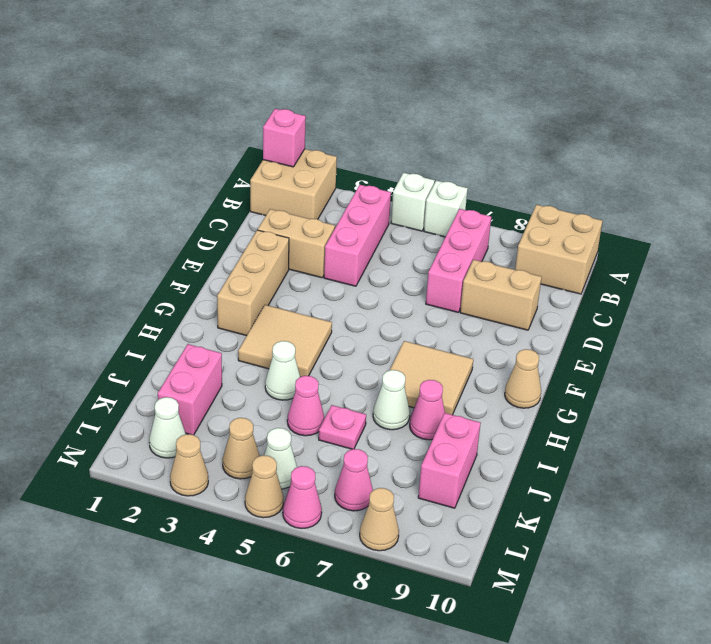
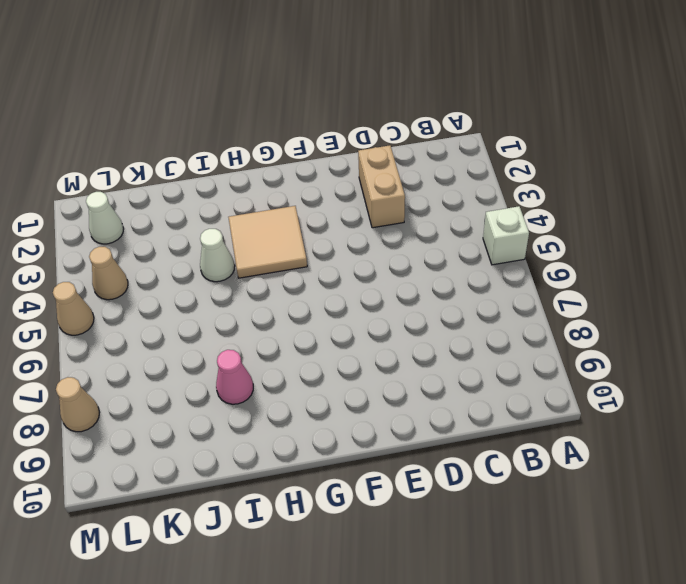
none -> tan 2x2 brick [250,149,337,219]
none -> white 1x1 brick [424,181,468,237]
none -> tan 2x2 brick [515,205,602,294]

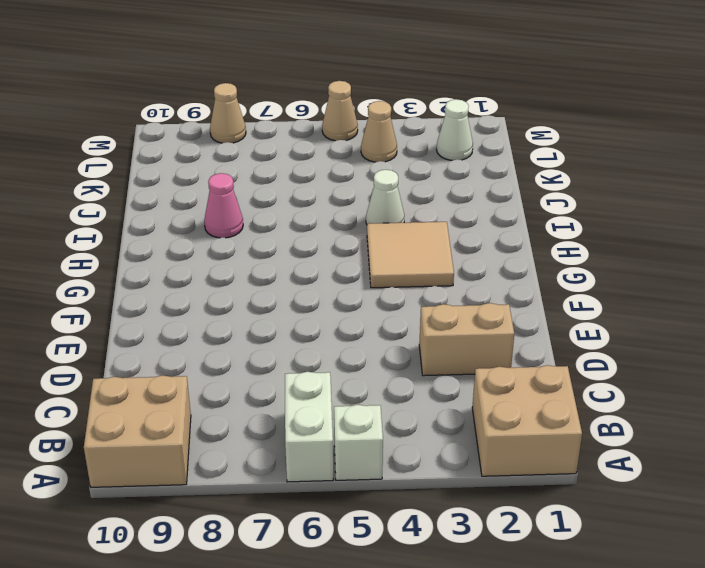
white 1x2 brick [285,372,333,482] -> white 1x1 brick [424,181,468,237]
none -> pink 1x3 brick [324,185,391,286]
none -> pink 1x3 brick [426,209,491,312]
none -> tan 1x2 brick [460,260,541,330]

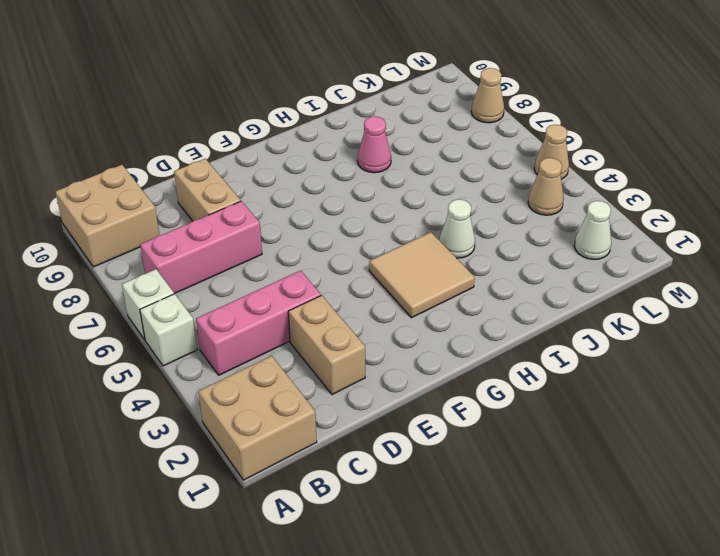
none -> tan 1x3 brick [217,230,289,336]
none -> tan 2x2 tile [390,341,473,415]
none -> tan 1x1 cone [505,349,541,408]

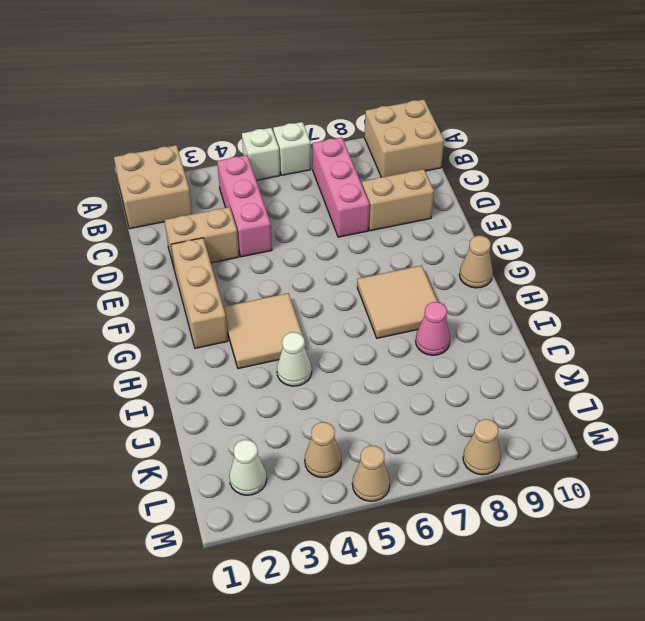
none -> white 1x1 cone [373,370,410,430]
none -> pink 1x2 brick [158,344,222,435]
none -> pink 1x1 cone [287,376,324,436]

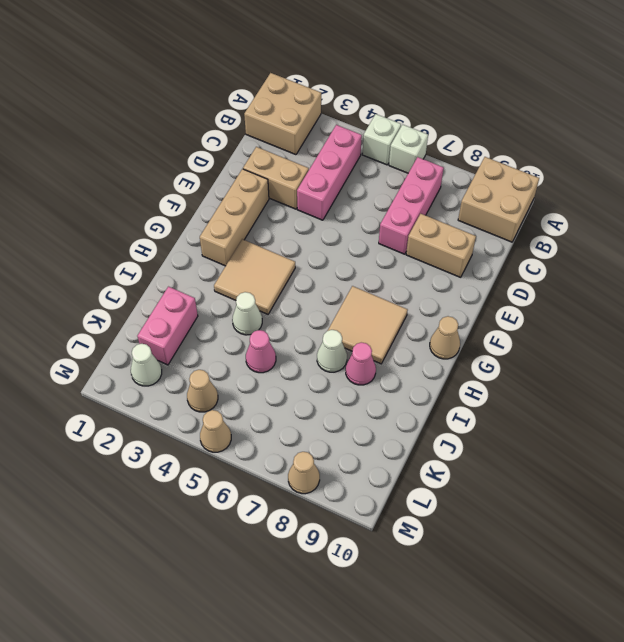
none -> pink 1x1 plate [319,405,366,449]
none -> pink 1x2 brick [418,413,481,508]
none -> white 1x1 cone [264,428,297,489]

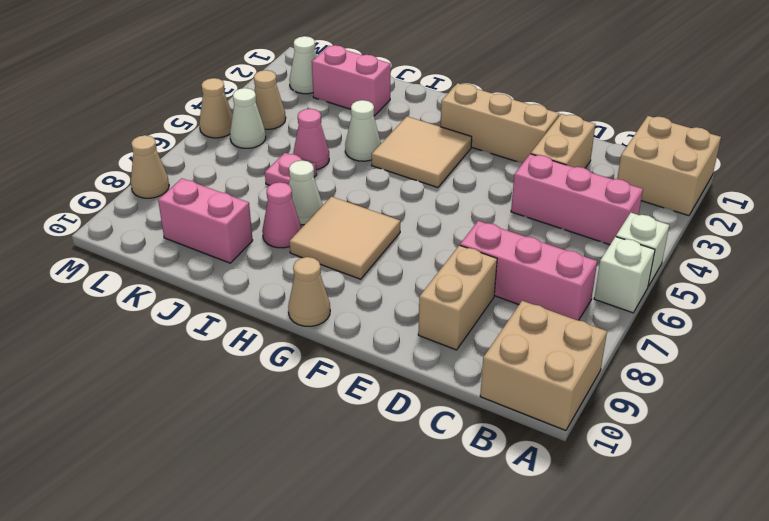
none -> pink 1x1 cone [335,449,373,511]
none -> tan 1x1 cone [170,434,208,496]
none -> pink 1x1 cone [283,466,322,528]

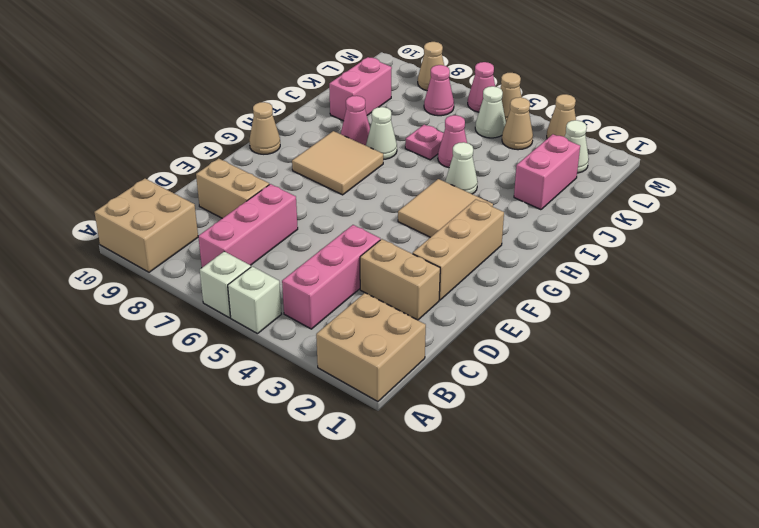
none -> pink 1x1 brick [263,109,306,167]

